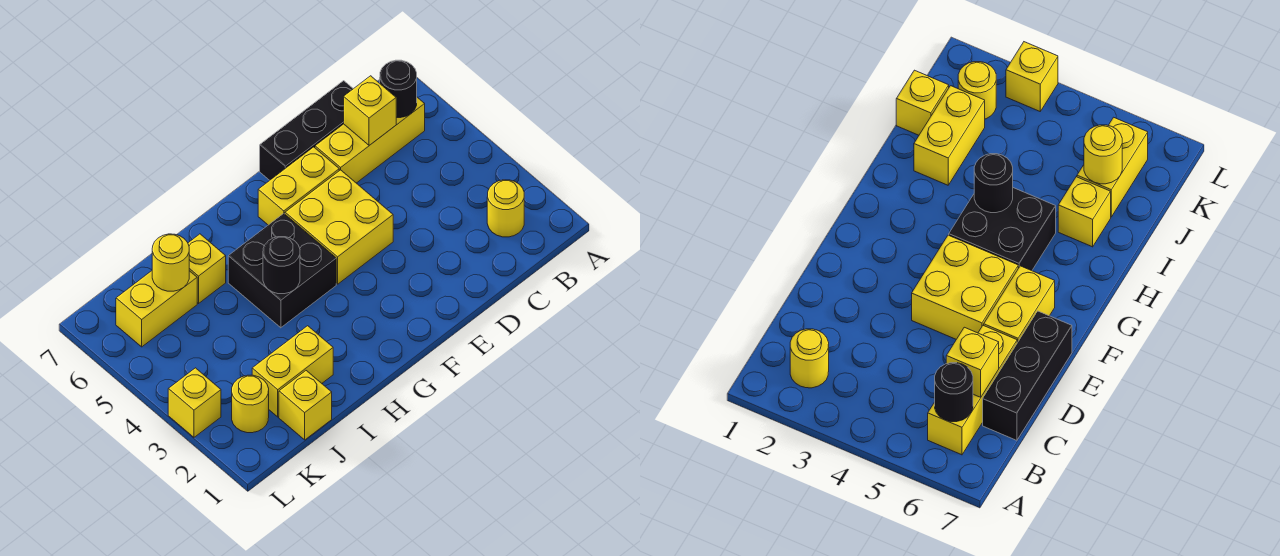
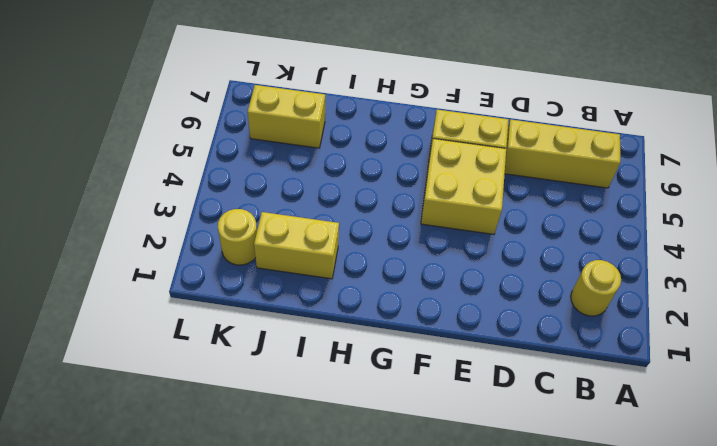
none -> black 1x3 brick [260,81,353,180]
none -> black 2x2 brick [228,213,336,328]
none -> yellow 1x1 brick [188,234,226,303]

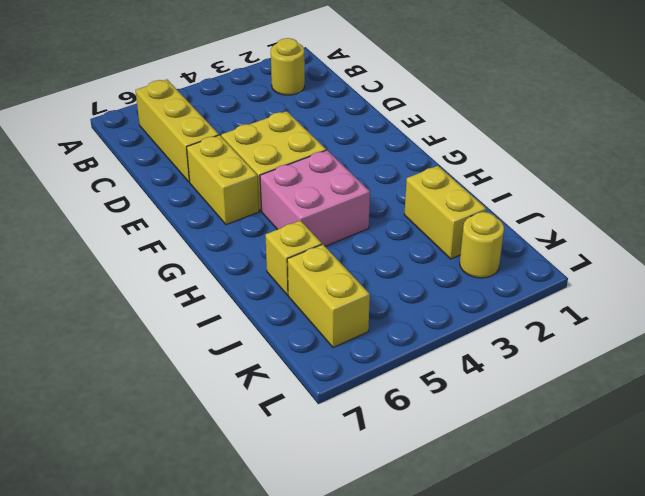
pink 2x2 brick [260,150,370,246] -> black 2x2 brick [228,213,336,328]
none -> black 1x3 brick [260,81,353,180]
none -> yellow 1x1 brick [279,371,332,440]
none -> yellow 1x1 brick [168,368,221,437]

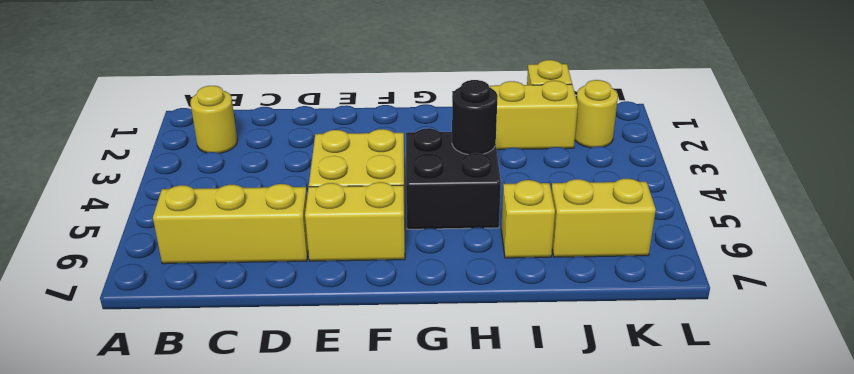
none -> black 1x3 brick [260,81,353,180]
none -> yellow 1x1 brick [168,368,221,437]
none -> black 1x1 round brick [380,60,417,118]

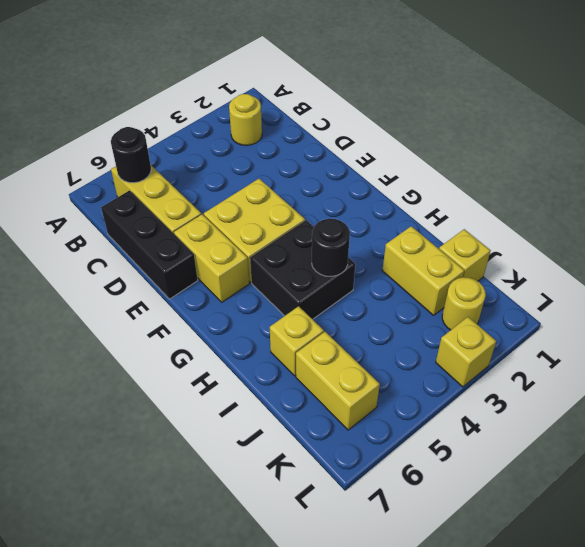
none -> yellow 1x1 brick [344,76,396,145]
none -> yellow 1x1 round brick [152,234,189,291]

